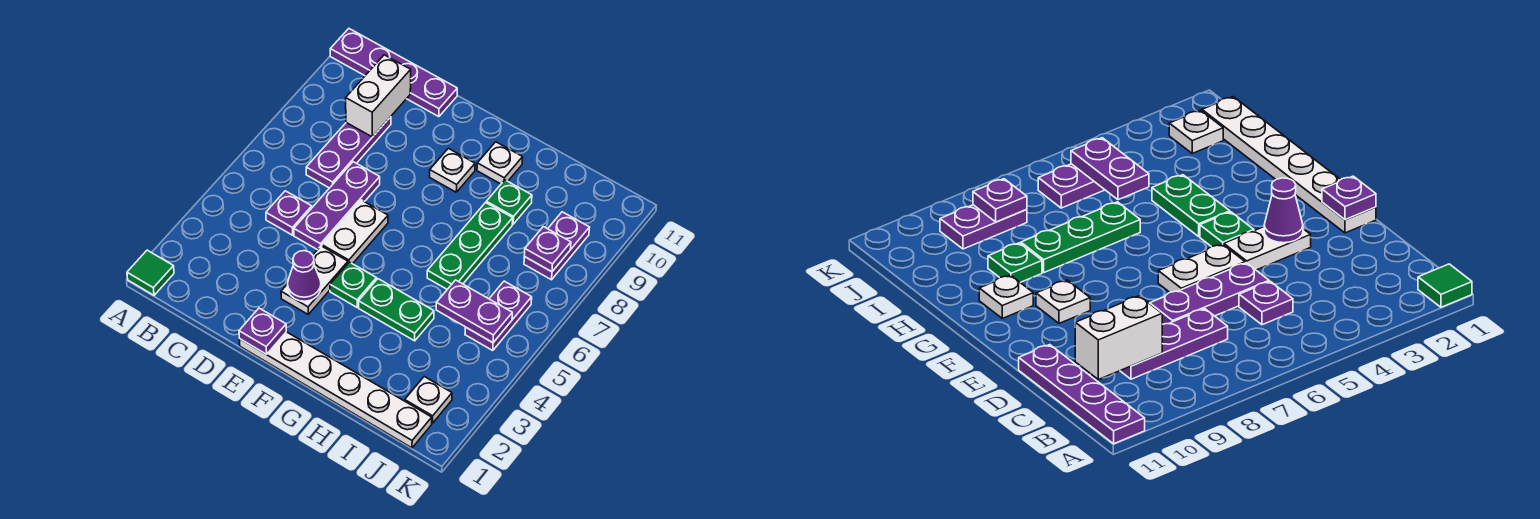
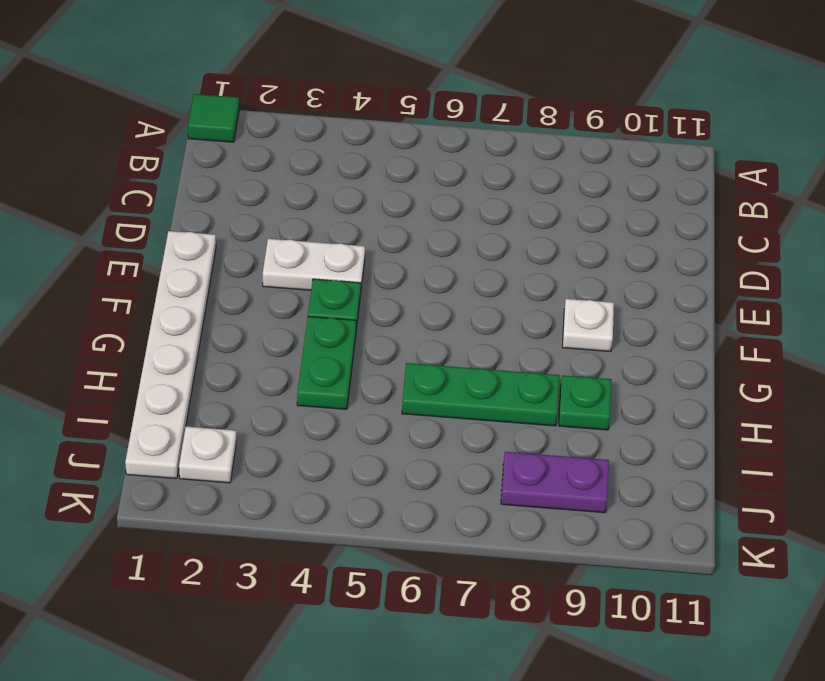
none -> purple 1x4 plate [330,29,457,117]
none -> purple 1x1 plate [266,191,312,235]
none -> purple 1x3 plate [306,117,391,188]

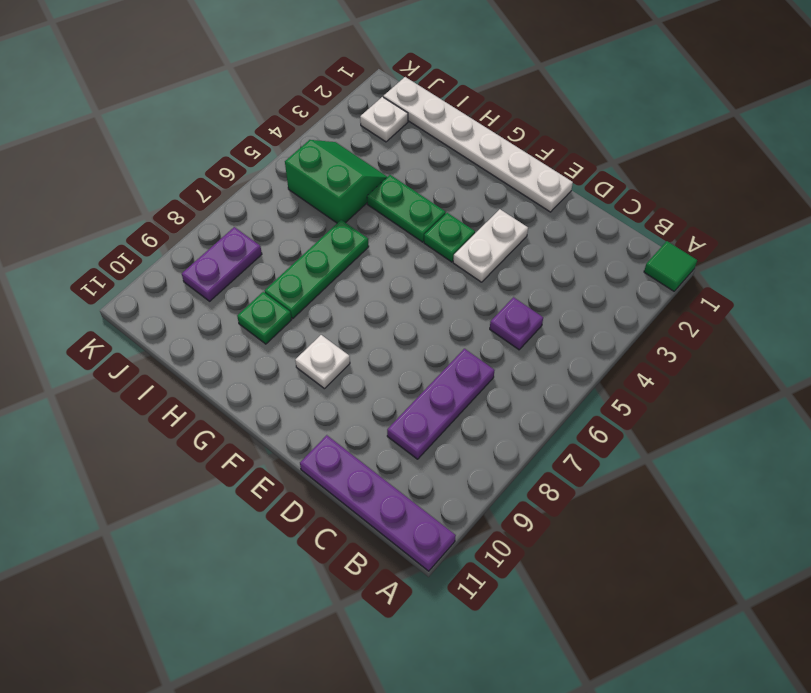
green 2x2 slope [285,140,387,223] -> purple 1x2 plate [465,281,532,351]
none -> purple 1x3 plate [294,162,380,250]
none -> white 1x2 plate [322,200,388,264]
none -> white 1x1 plate [477,142,523,184]

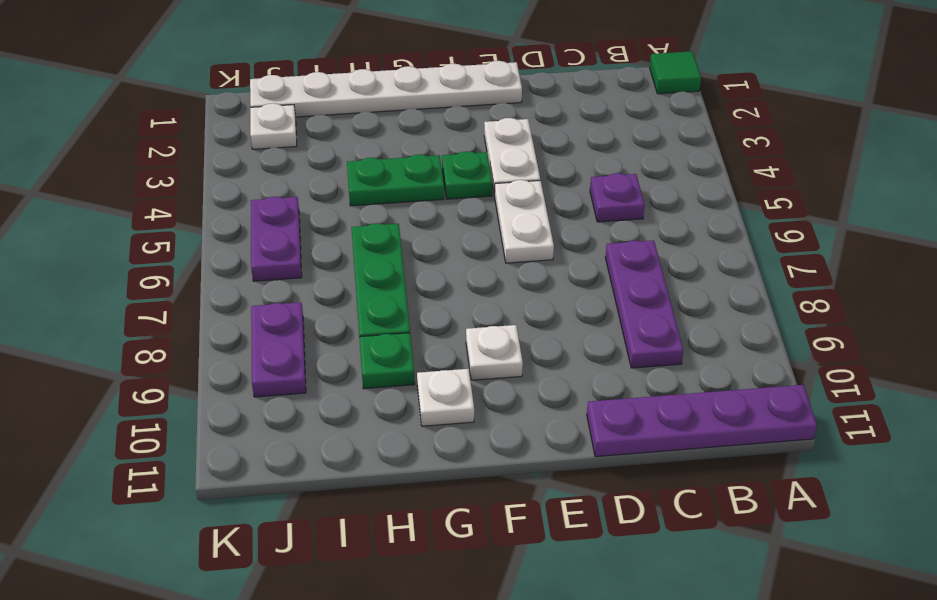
none -> purple 1x3 plate [294,162,380,250]
none -> white 1x2 brick [346,55,411,137]
none -> purple 1x1 plate [239,308,286,354]

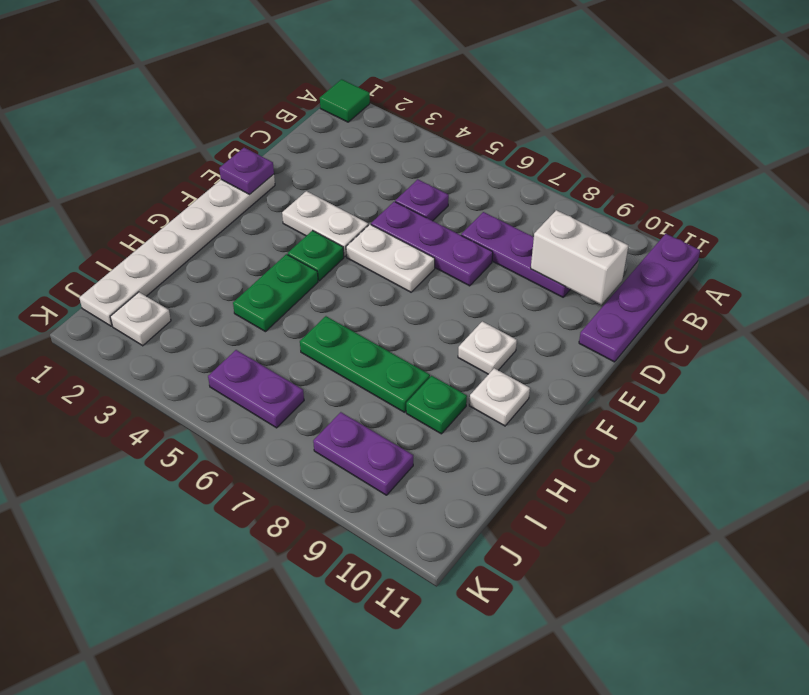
none -> purple 1x1 cone [288,251,321,301]
none -> purple 1x2 plate [436,280,512,343]
none -> purple 1x1 plate [524,227,571,272]

